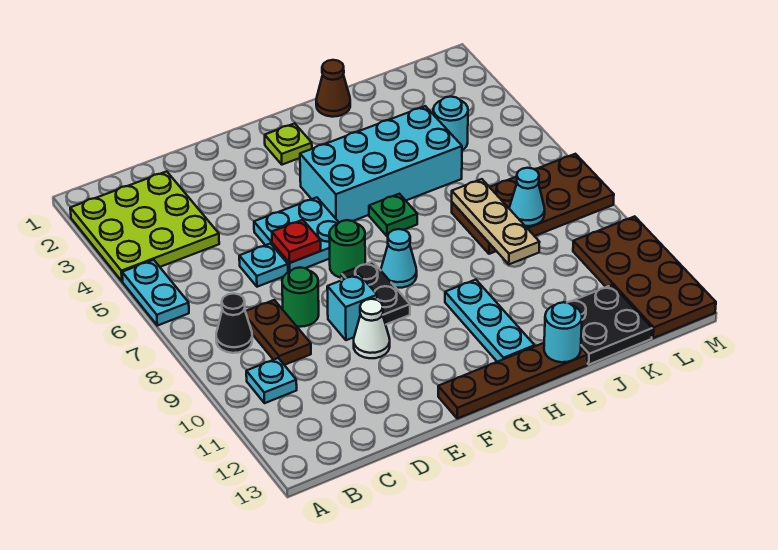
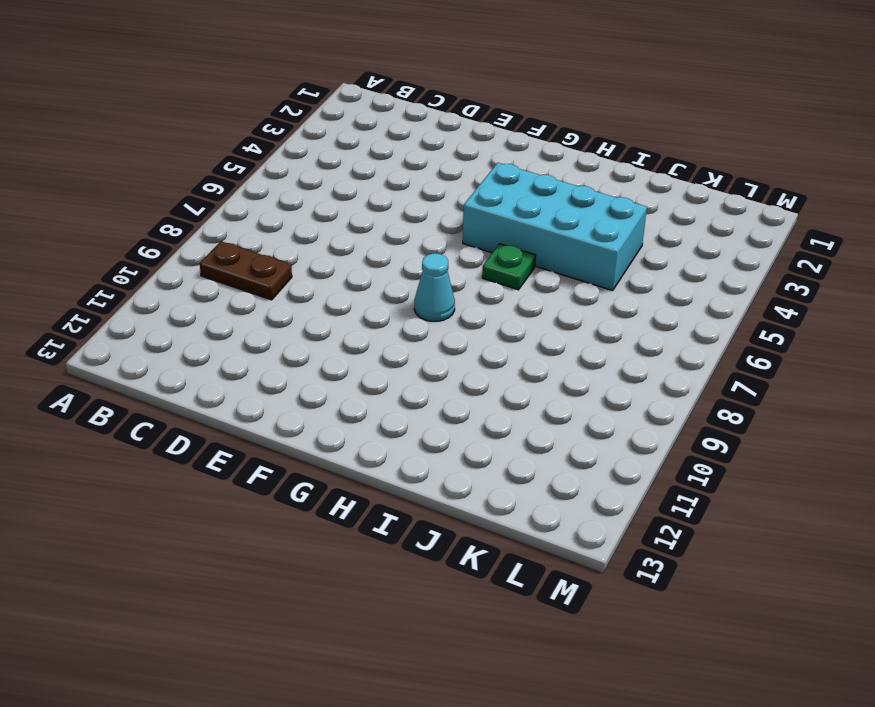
brown 1x2 plate [200,241,292,300] -> brown 1x2 plate turned to [245,300,311,365]
none -> lime 3x3 plate [70,171,219,281]
none -> cyan 1x2 plate [122,260,189,326]
none -> black 1x1 cone [216,293,252,353]

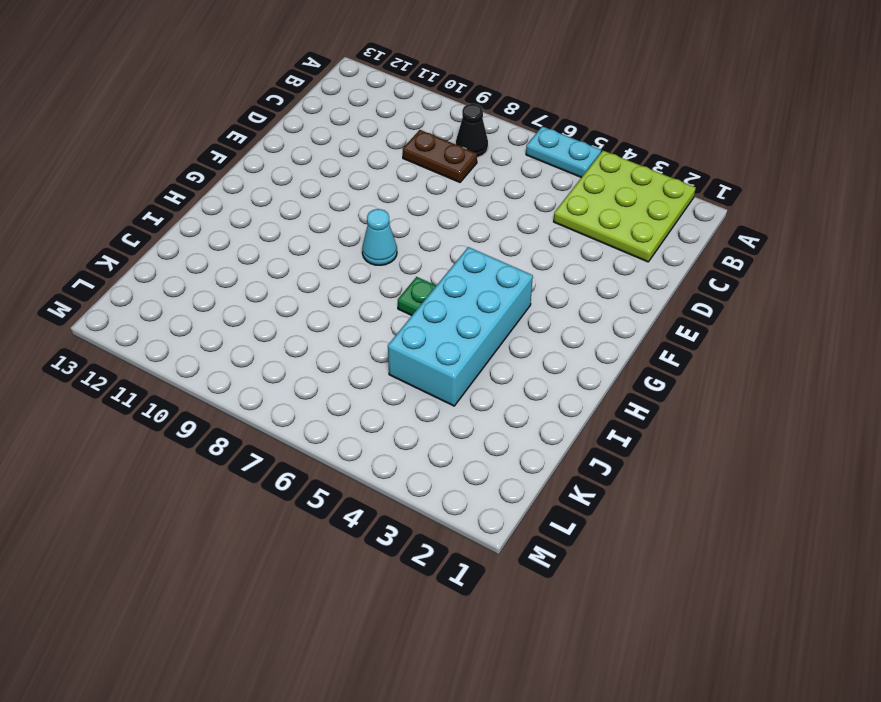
none -> cyan 1x1 plate [246,358,297,403]
none -> cyan 1x1 plate [239,244,288,287]
none -> green 1x1 round brick [282,267,319,327]

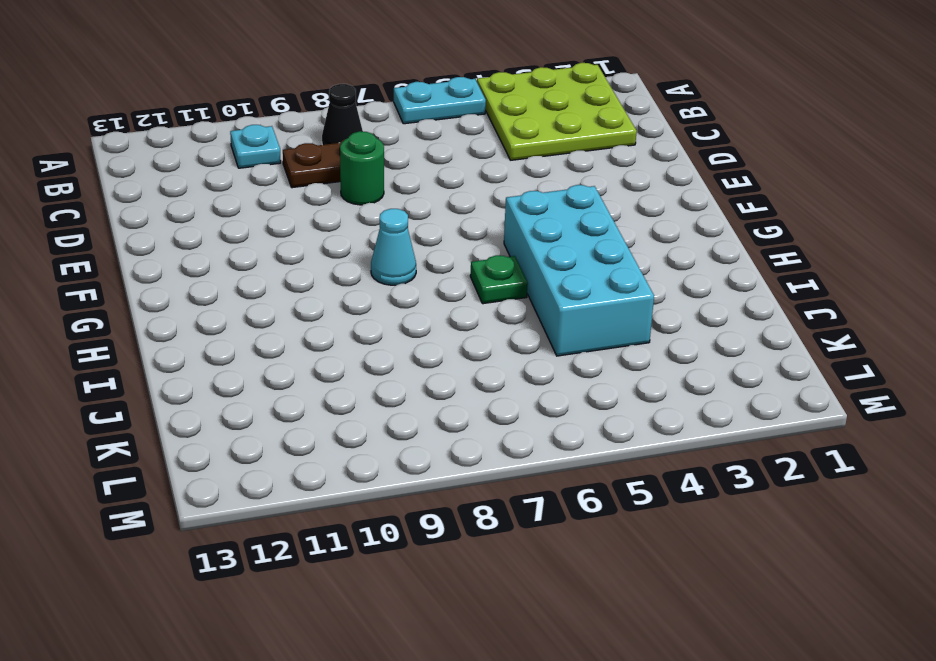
none -> cyan 1x1 plate [239,244,288,287]
none -> cyan 2x2 plate [254,197,339,272]
none -> cyan 1x1 brick [327,274,377,340]

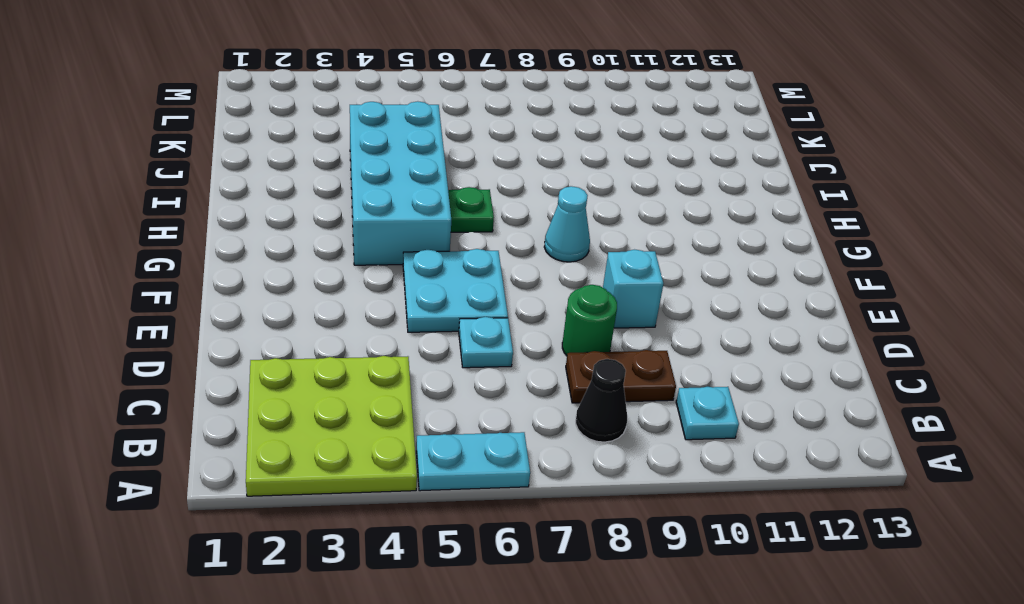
none -> white 1x1 cone [354,299,390,358]
none -> green 1x1 round brick [329,220,365,278]
none -> black 1x2 plate [342,261,410,324]

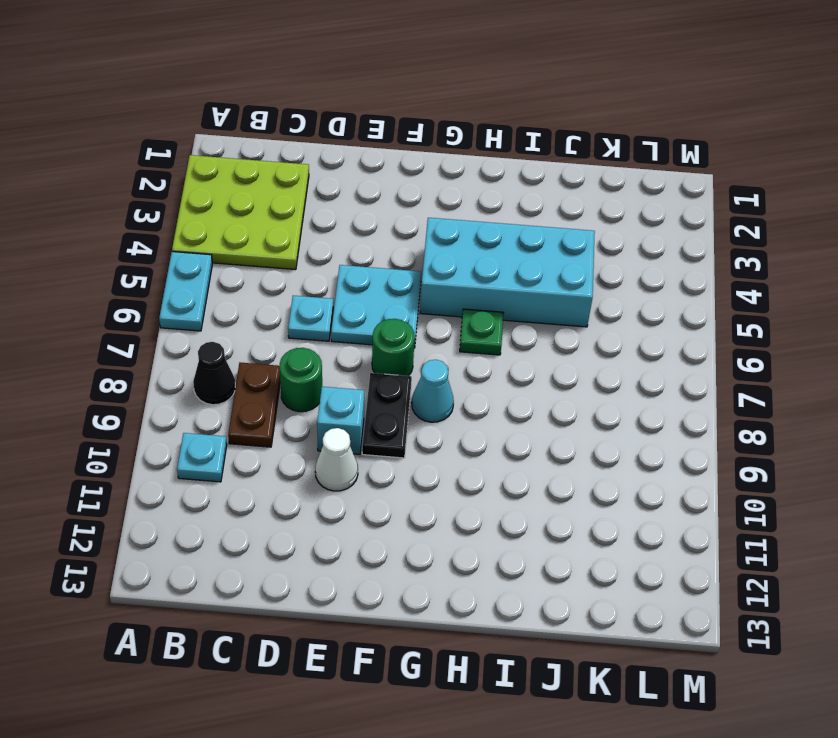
none -> brown 1x4 plate [438,343,588,419]
none -> lime 1x1 plate [265,123,312,165]
none -> cyan 1x3 plate [445,280,535,362]

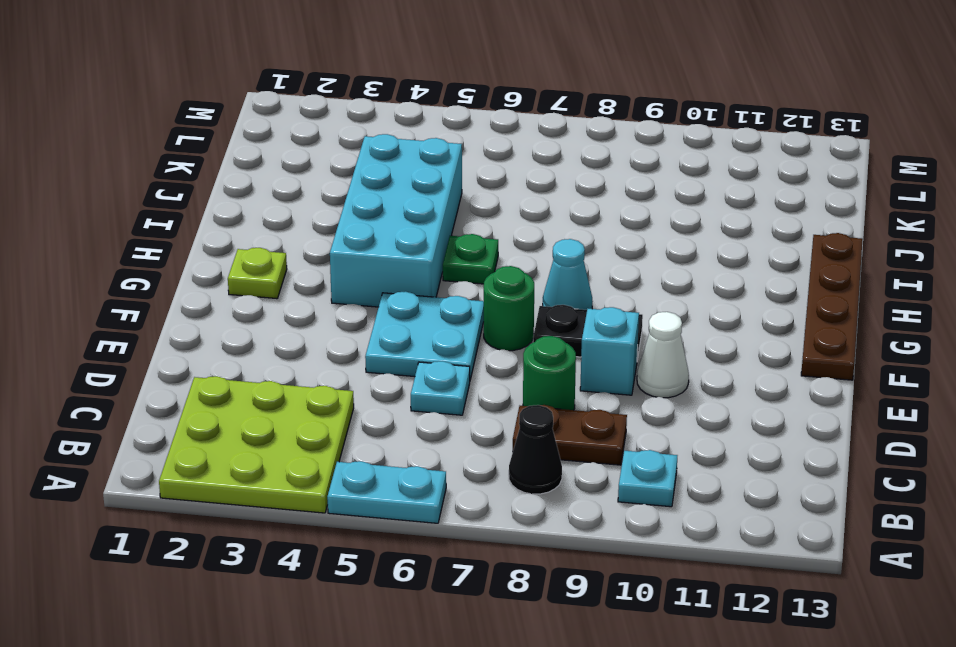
none -> cyan 1x3 plate [445,280,535,362]
none -> brown 1x1 cone [316,60,350,117]
none -> brown 2x4 plate [452,154,614,254]

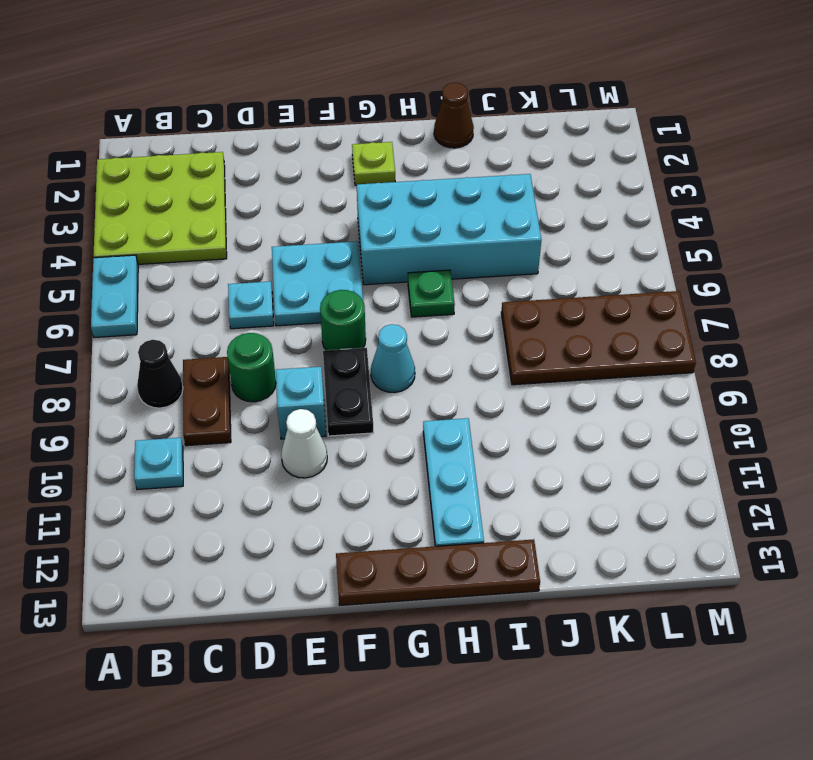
none -> black 2x2 plate [568,285,652,364]
none -> cyan 1x1 round brick [433,97,468,150]
none -> brown 2x4 plate [573,216,716,338]

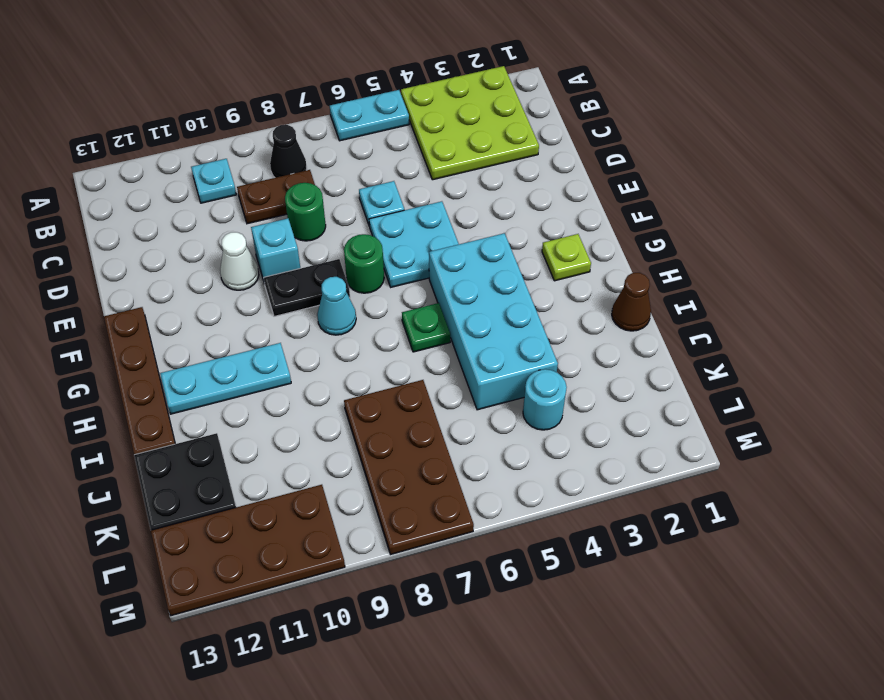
none -> red 1x1 plate [272,220,321,263]
none -> cyan 1x1 round brick [544,302,582,362]
none -> tan 1x3 plate [452,179,540,264]

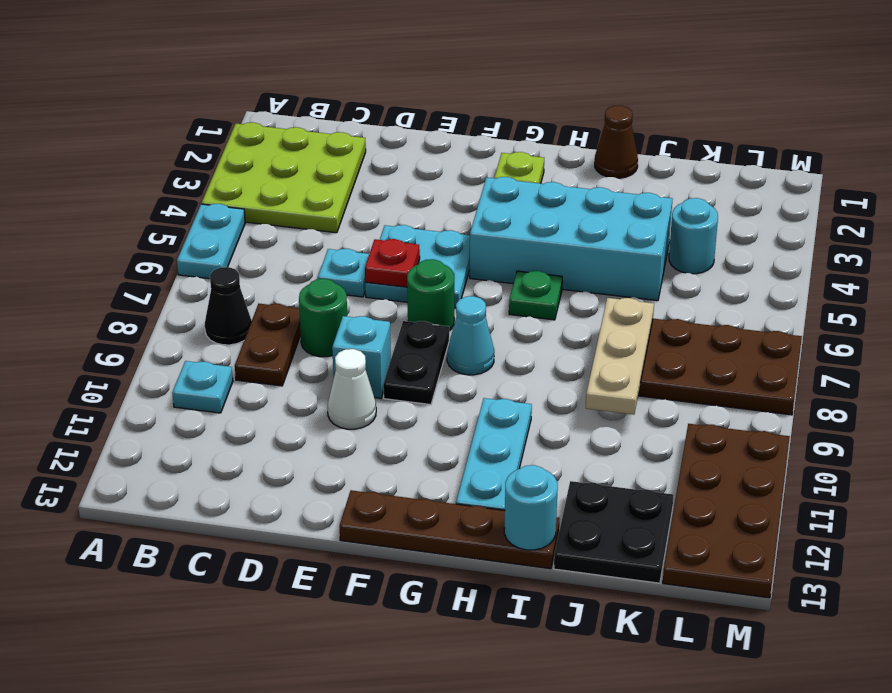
none -> cyan 1x1 cone [509,168,545,226]

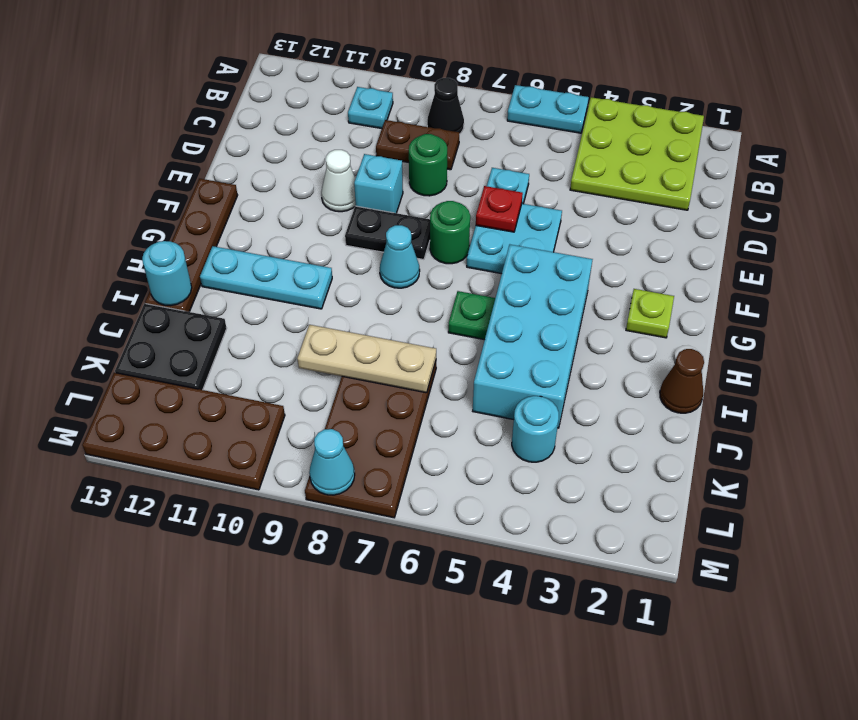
cyan 1x1 cone [309,429,355,495] -> cyan 1x1 cone moved to [509,168,545,226]

